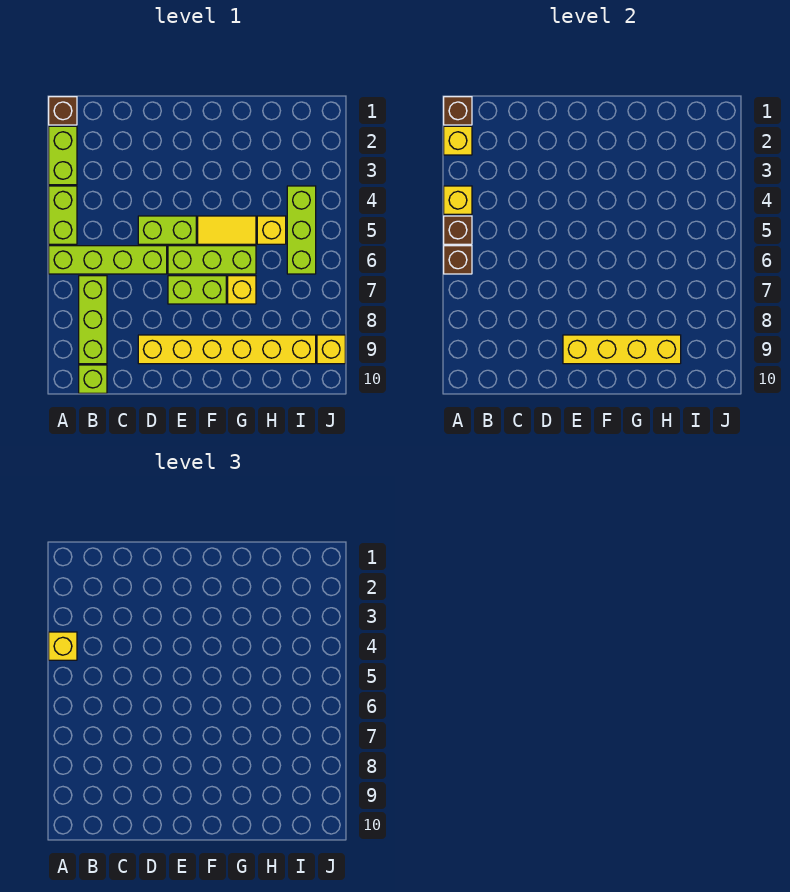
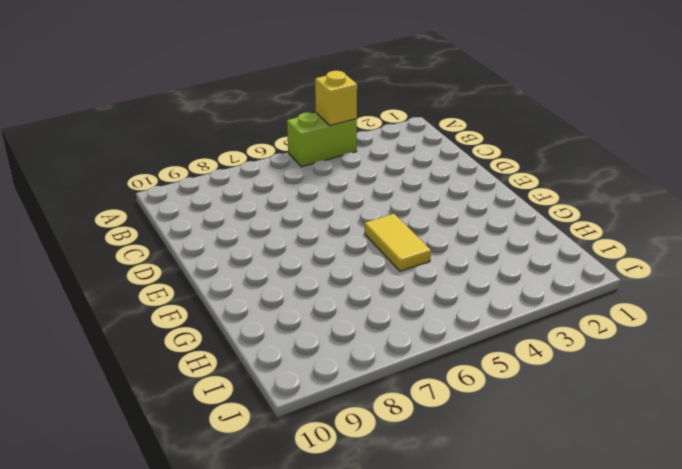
none -> brown 1x1 brick [49,97,77,125]
none -> lime 1x2 brick [49,126,77,185]
none -> lime 1x4 brick [49,246,167,274]

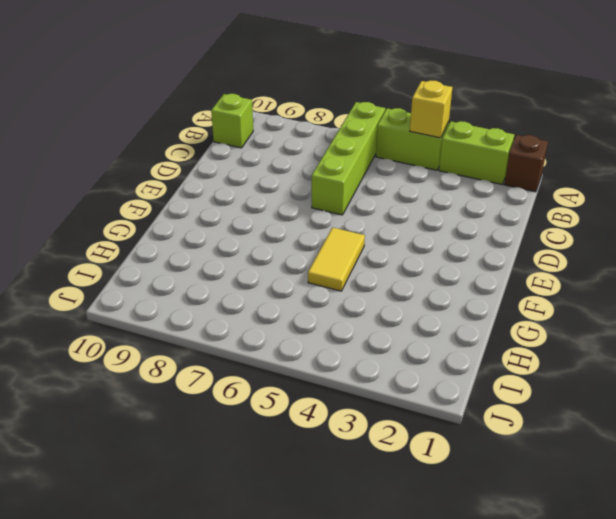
none -> lime 1x3 brick [79,276,107,364]
none -> lime 1x2 brick [138,216,196,244]
none -> yellow 1x6 brick [138,335,316,364]

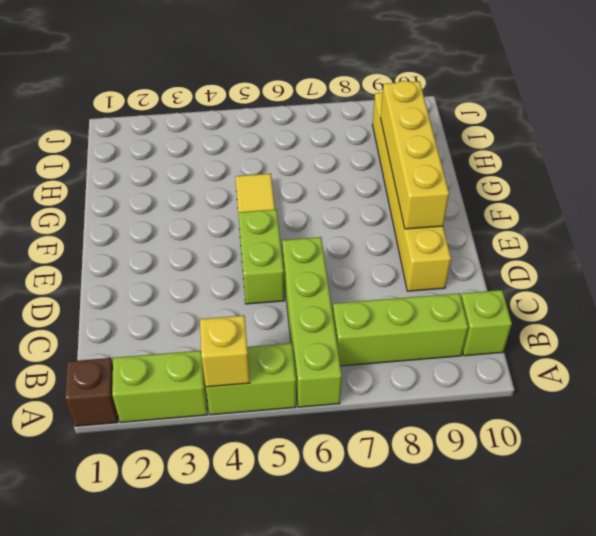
none -> lime 1x3 brick [168,246,256,274]
none -> lime 1x2 brick [168,276,226,304]
none -> yellow 1x1 brick [228,276,256,304]

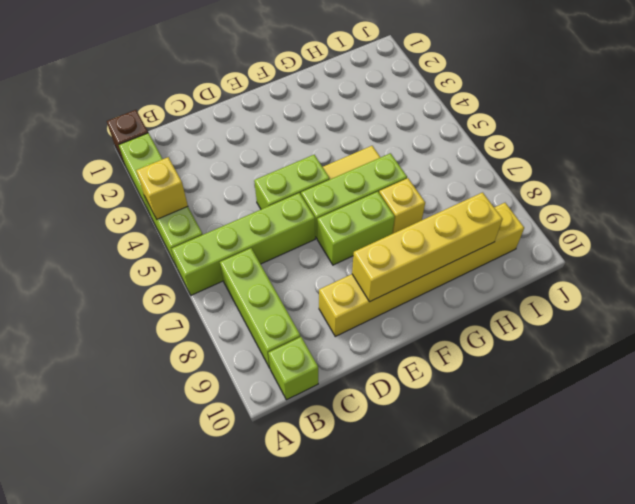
none -> yellow 1x1 brick [257,216,286,244]
none -> lime 1x3 brick [287,186,316,274]
none -> yellow 1x1 brick [317,335,345,364]

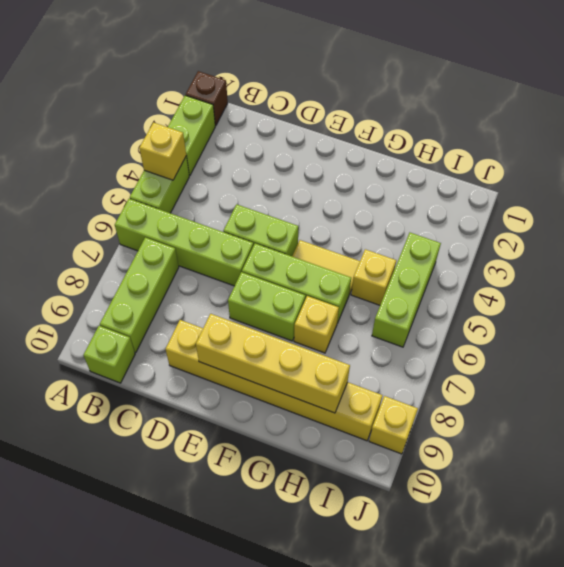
none -> brown 1x1 brick [444,97,472,125]
none -> yellow 1x1 brick [444,126,472,155]
none -> brown 1x1 brick [444,216,472,244]

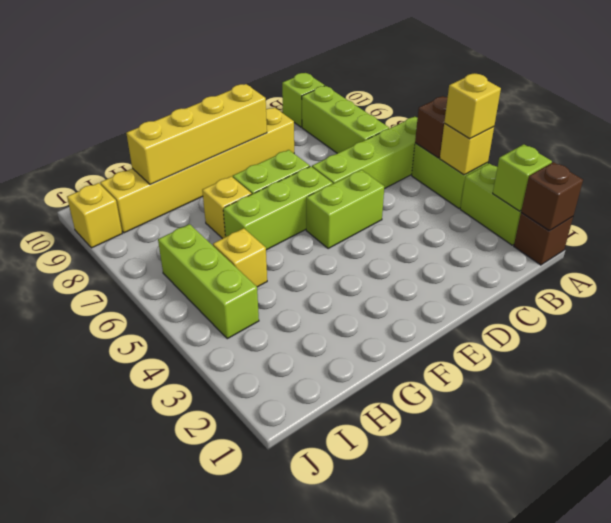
lime 1x1 brick [493,144,552,211] -> yellow 1x1 brick [444,126,472,155]
none -> yellow 1x2 tile [198,216,256,244]
none -> brown 1x1 brick [444,246,472,274]

